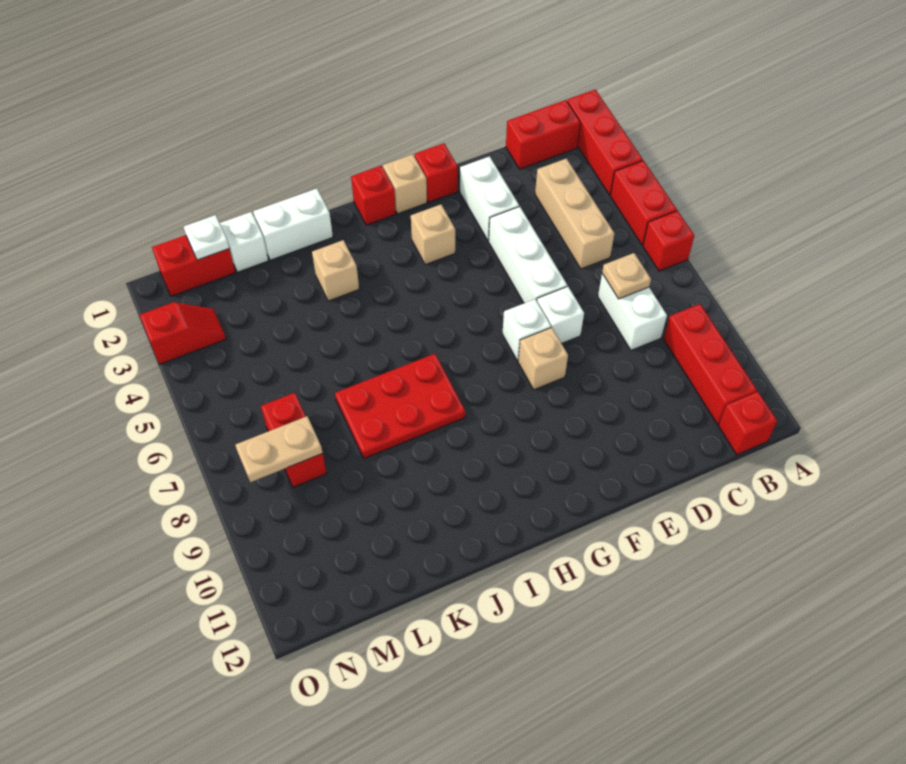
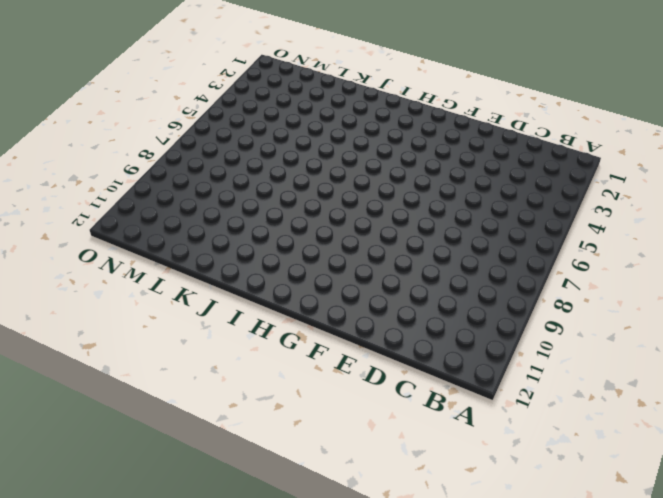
none -> red 1x3 brick [567,90,643,195]
none -> red 1x2 brick [610,161,677,245]
none -> red 1x1 brick [643,211,694,271]

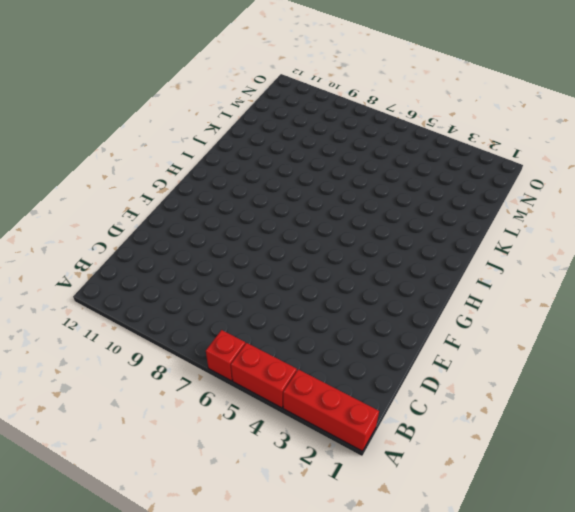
none -> red 1x2 brick [506,100,581,169]
none -> red 1x3 brick [664,304,757,424]
none -> red 1x1 brick [719,392,777,455]

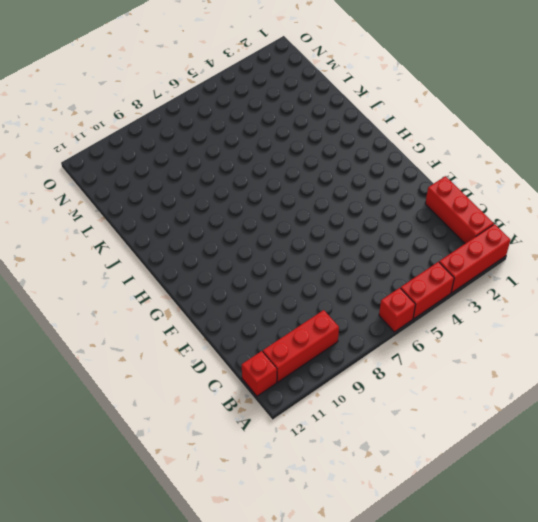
red 1x3 brick [425,176,494,243] -> red 1x2 brick [506,100,581,169]
none -> tan 1x3 brick [535,158,615,269]
none -> white 1x2 brick [598,274,667,350]
none -> white 1x2 brick [460,156,519,241]

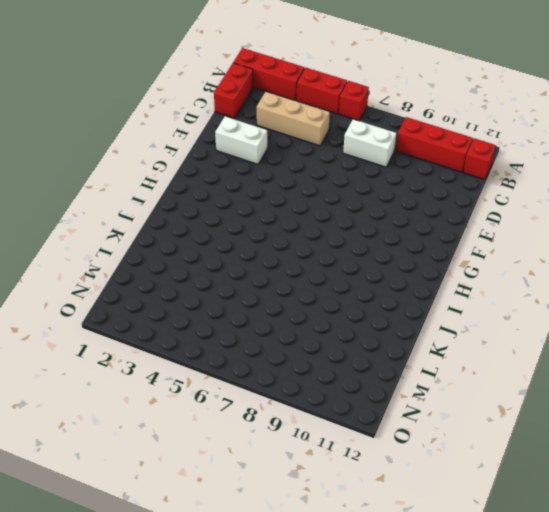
none -> white 1x3 brick [489,207,567,303]
none -> white 1x1 brick [537,286,584,343]
none -> red 1x1 brick [415,143,458,202]

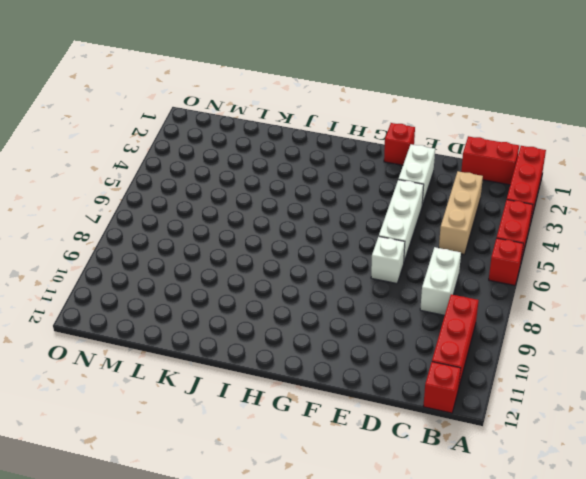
none -> white 1x1 brick [503,299,551,361]
none -> tan 1x1 brick [518,328,568,390]
none -> tan 1x1 brick [383,154,427,214]

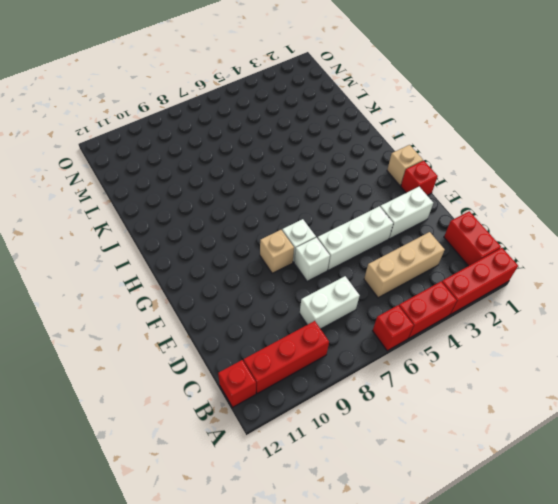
none -> tan 1x1 brick [411,204,455,265]
none -> red 1x1 brick [351,166,396,225]
none -> red 2x3 plate [335,354,465,458]

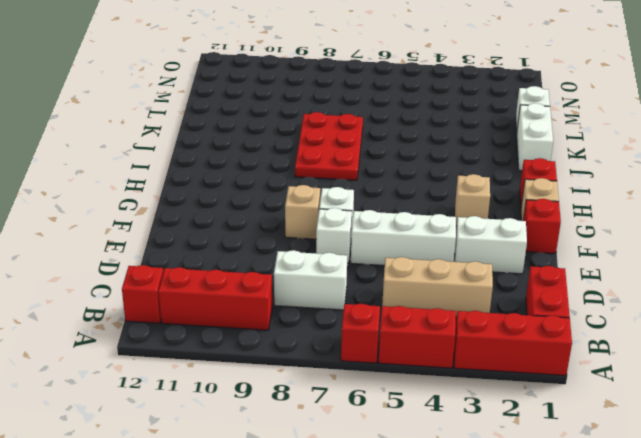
none -> tan 1x1 brick [312,240,359,301]
none -> red 1x2 brick [152,235,236,296]
none -> red 1x2 brick [261,393,327,487]

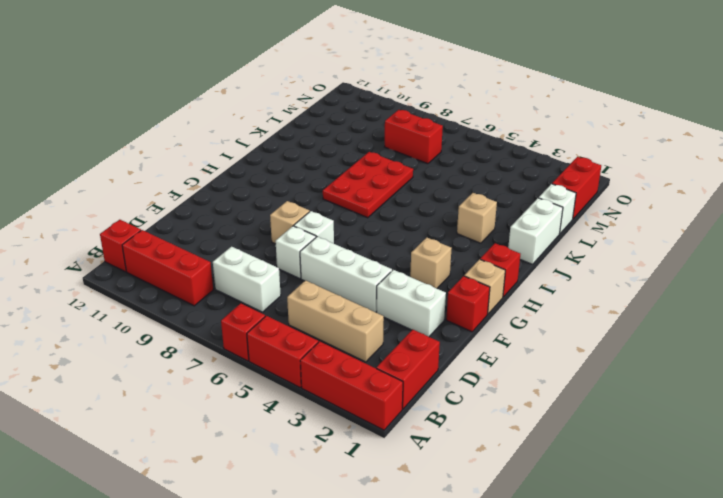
none -> red 1x2 slope [140,302,226,364]
none -> tan 1x1 plate [602,253,651,299]
none -> white 1x1 plate [184,215,229,260]

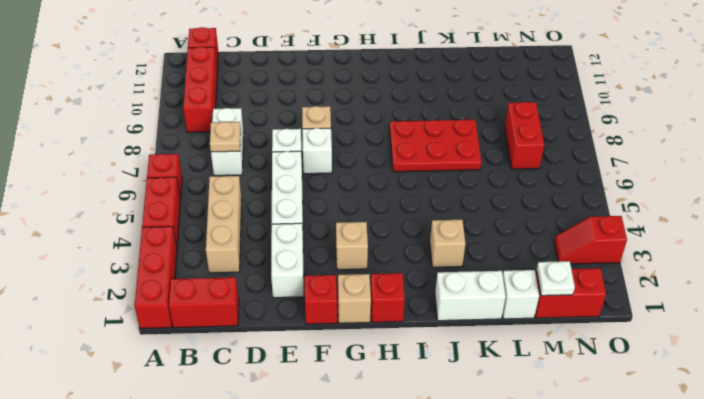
none -> tan 1x2 plate [235,416,323,482]

